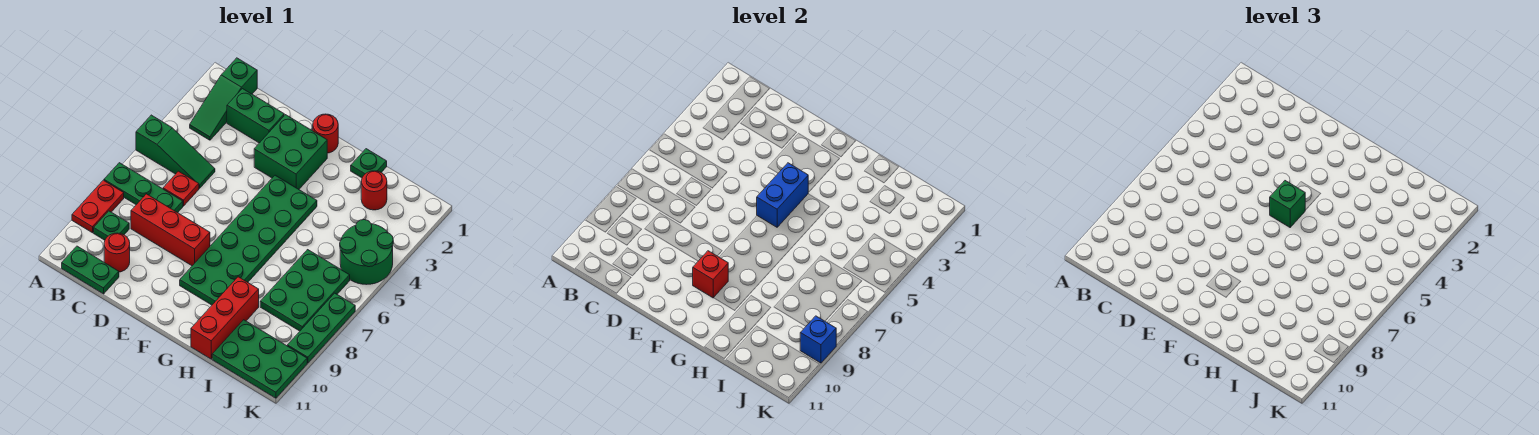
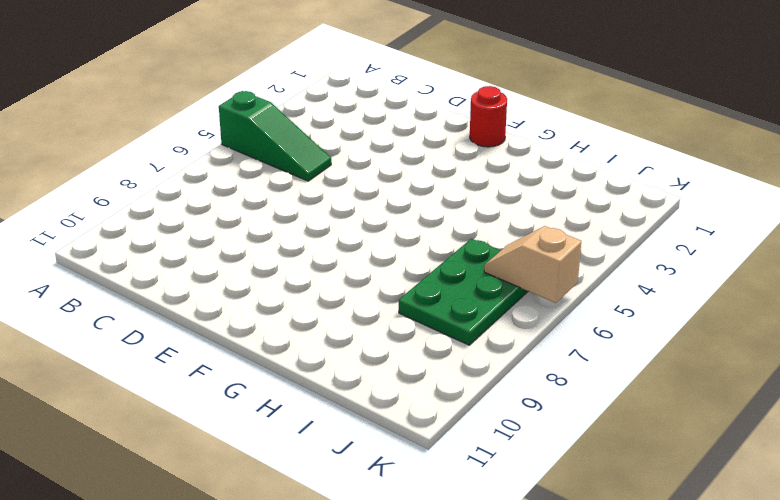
tan 1x2 slope [484,226,581,303] -> none
none -> green 1x3 plate [104,163,183,213]
none -> red 1x2 plate [72,180,124,233]
none -> green 1x3 slope [190,58,257,140]

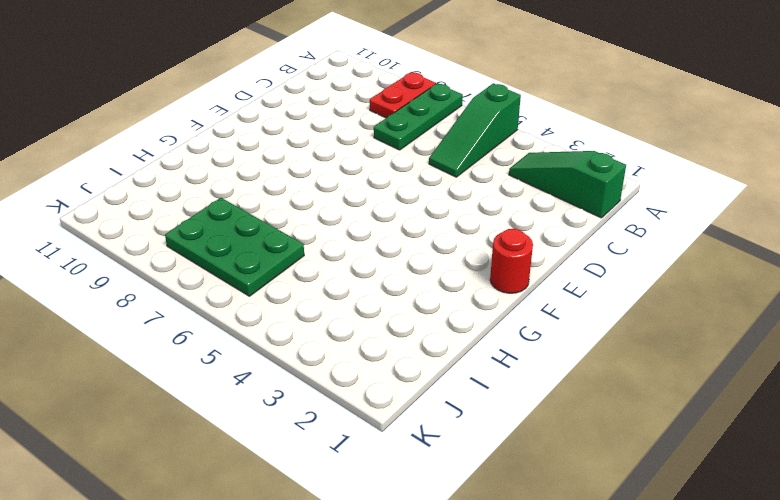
red 1x2 plate [370,72,436,118] -> red 1x2 plate turned to [72,180,124,233]
none -> green 1x1 plate [94,211,129,240]
none -> green 1x2 plate [62,246,119,294]
none -> green 1x2 brick [227,89,284,143]

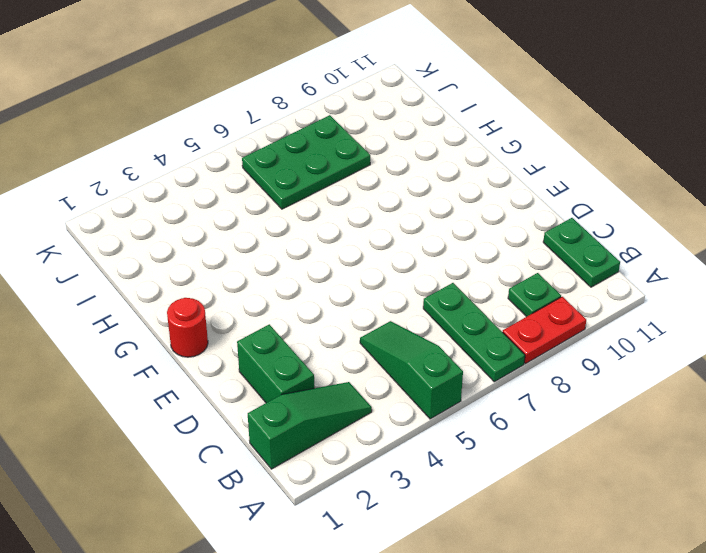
none -> red 1x1 plate [163,171,199,206]
none -> red 1x3 brick [131,194,210,266]
none -> red 1x1 round brick [104,233,130,272]

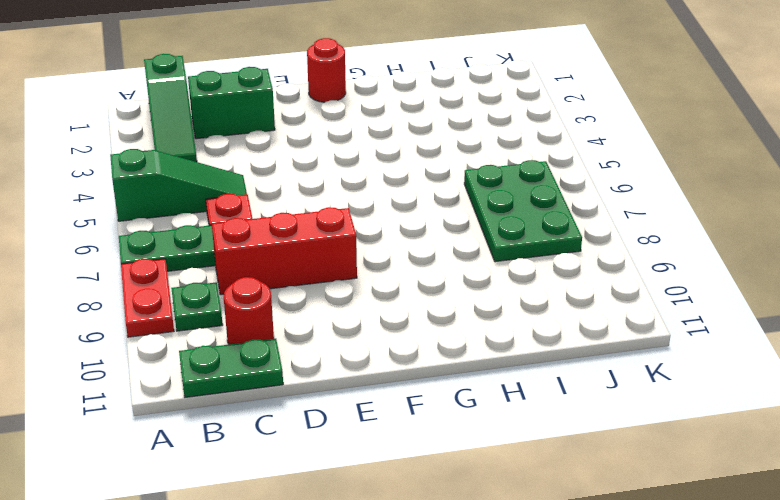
none -> green 2x2 brick [254,115,327,189]
none -> green 2x6 plate [180,175,317,305]
none -> green 1x1 plate [351,149,387,178]

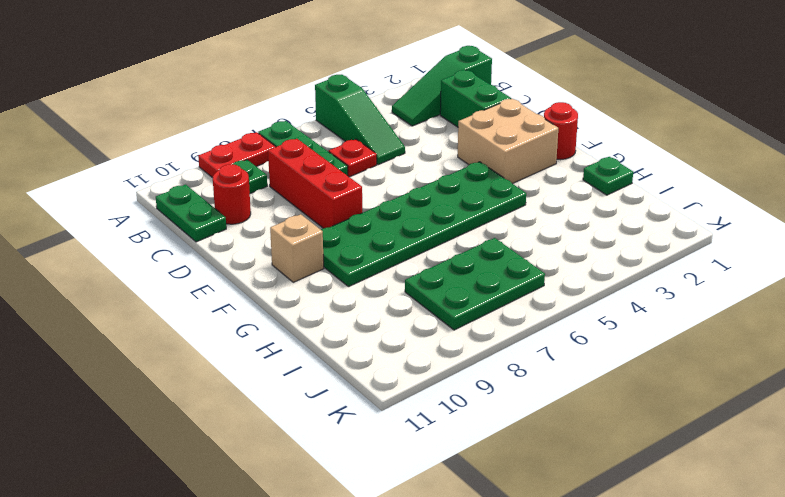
tan 2x2 brick [458,99,558,184] -> green 2x2 brick [254,115,327,189]
tan 1x1 brick [270,214,324,282] -> none
none -> red 1x3 brick [191,277,259,359]
none -> red 1x1 round brick [361,171,387,210]
none -> green 2x3 plate [212,320,307,398]

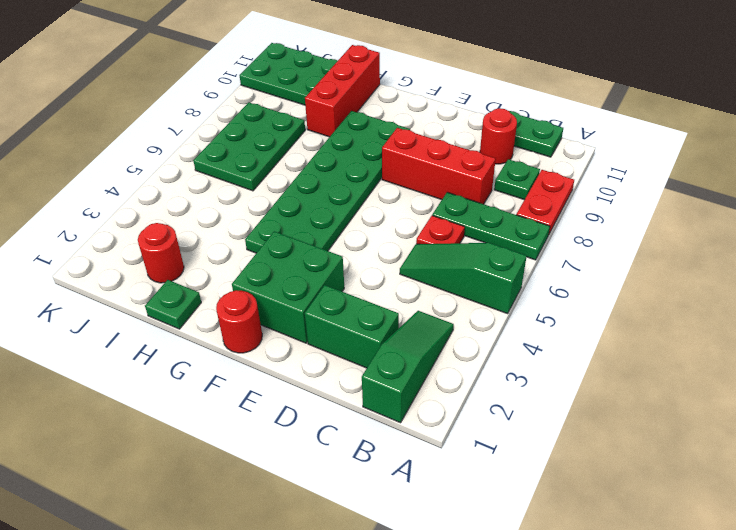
none -> green 2x2 round brick [340,220,393,285]
none -> green 1x3 plate [287,293,355,363]
none -> blue 1x2 brick [757,163,808,227]

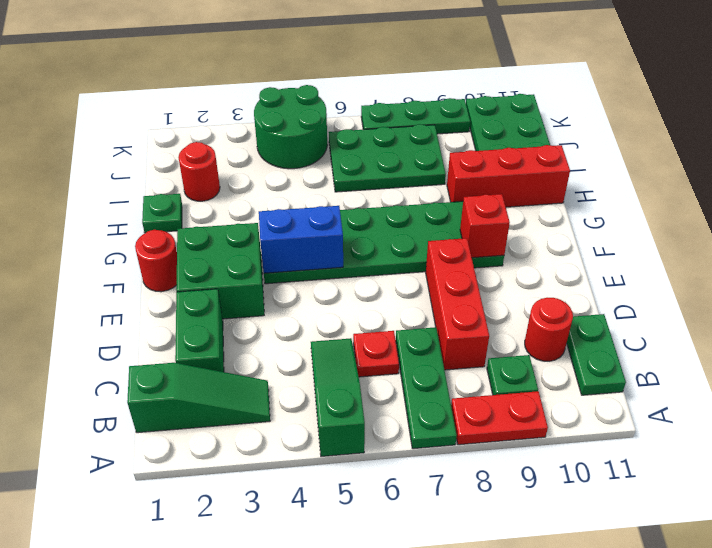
none -> blue 1x1 brick [800,316,836,363]
none -> green 1x1 brick [1270,181,1305,227]

